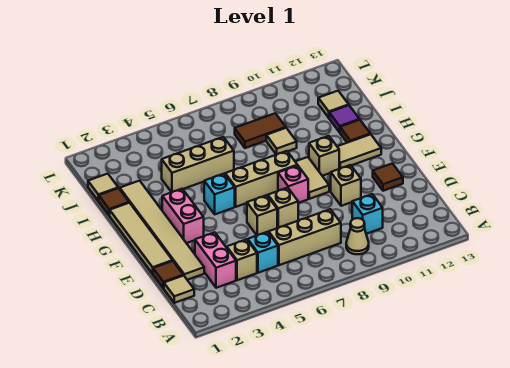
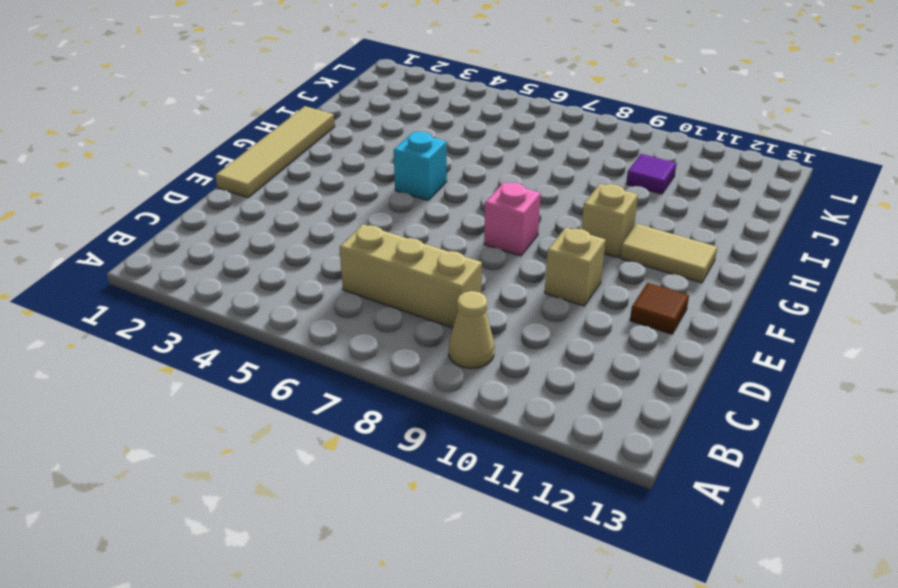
purple 1x1 tile [626,154,677,194] -> purple 1x1 tile moved to [329,105,360,132]
none -> tan 1x1 tile [164,275,194,303]
none -> pink 1x2 brick [195,232,236,288]
none -> tan 1x1 brick [227,239,257,280]

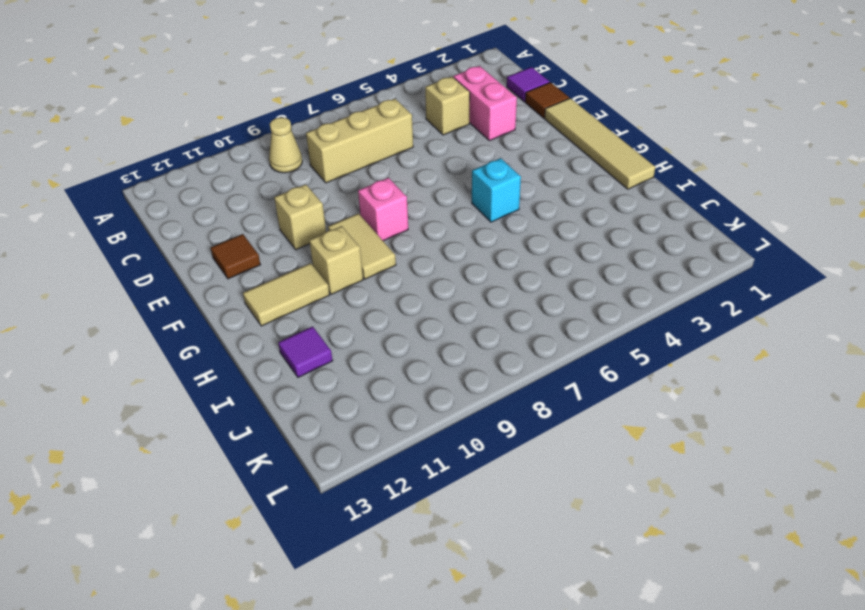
purple 1x1 tile [507,67,550,102] -> tan 1x1 tile [164,275,194,303]
none -> cyan 1x1 brick [248,232,278,273]
none -> cyan 1x1 brick [352,194,383,234]
none -> tan 1x6 tile [120,181,204,280]

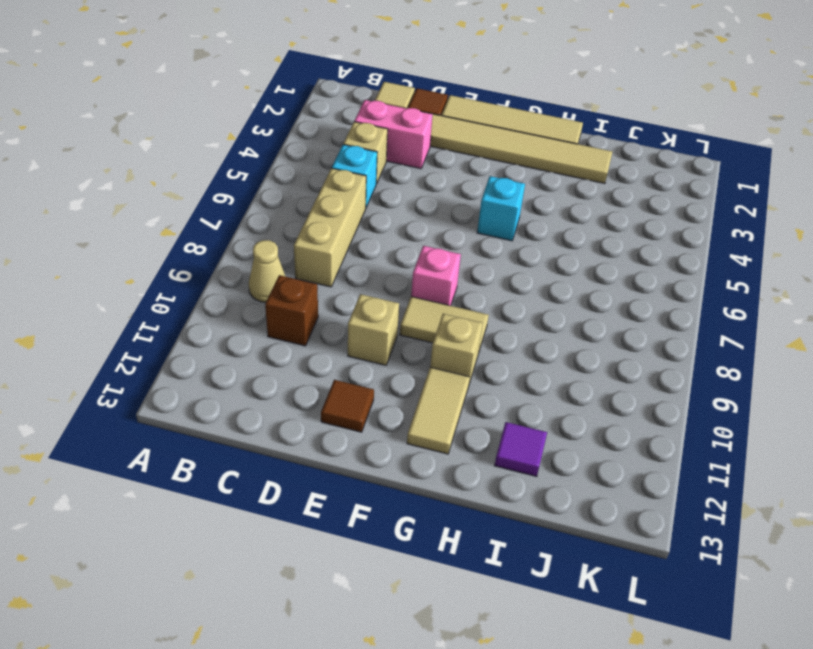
brown 1x1 brick [265,275,318,346] -> cyan 1x1 brick [352,194,383,234]
none -> tan 1x1 brick [247,195,277,235]
none -> tan 1x1 brick [268,188,298,228]
none -> pink 1x2 brick [162,189,204,243]

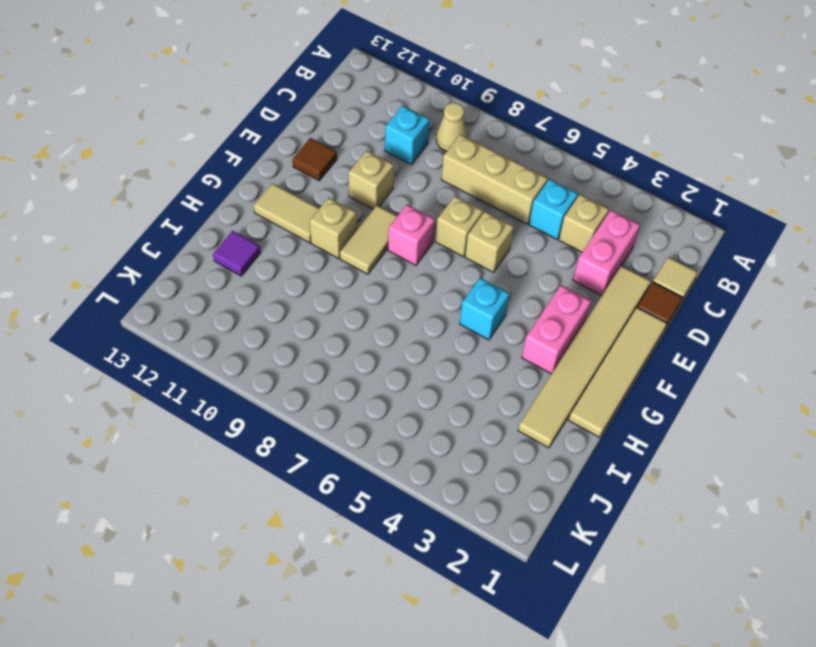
none -> tan 1x3 brick [225,151,297,207]
none -> brown 1x1 tile [340,120,370,143]
none -> brown 1x1 tile [99,188,129,216]

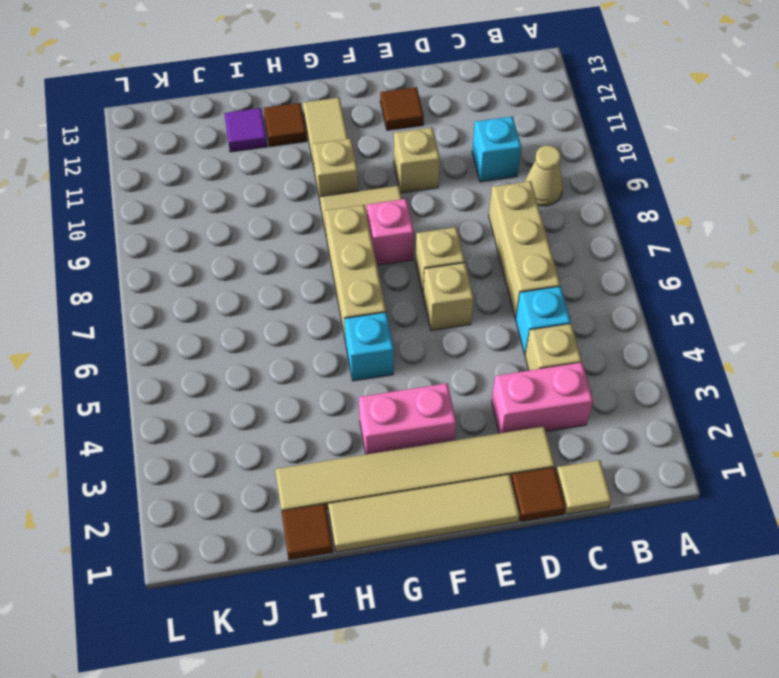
none -> tan 1x3 brick [162,137,234,192]
none -> tan 1x1 tile [266,128,297,155]
none -> tan 1x1 tile [88,174,118,201]

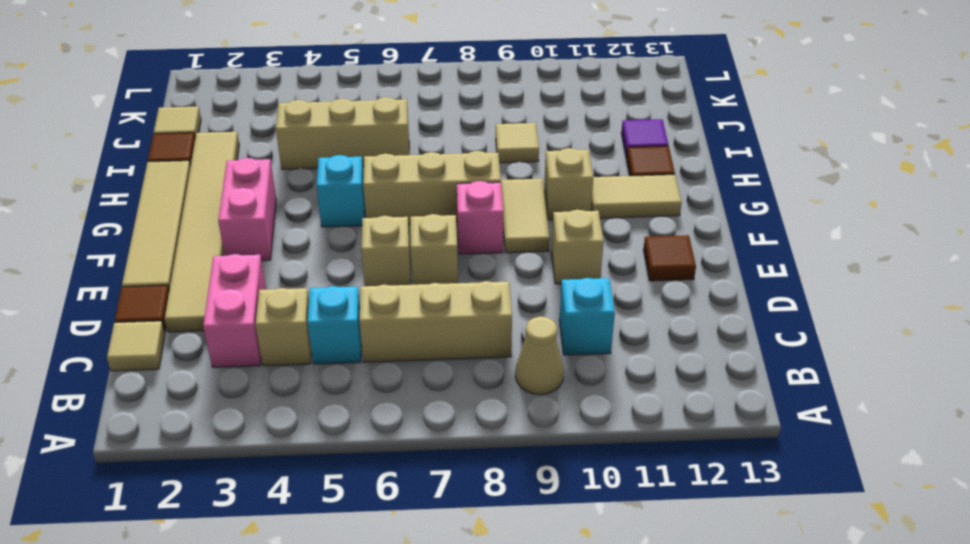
none -> brown 1x2 tile [235,113,286,148]
none -> tan 1x1 tile [318,91,349,118]

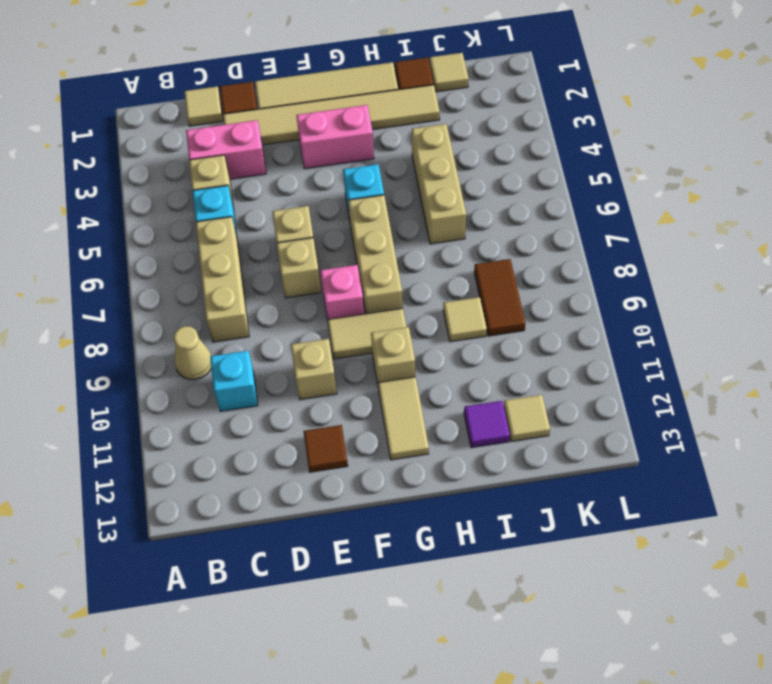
none -> brown 1x1 tile [340,120,370,143]

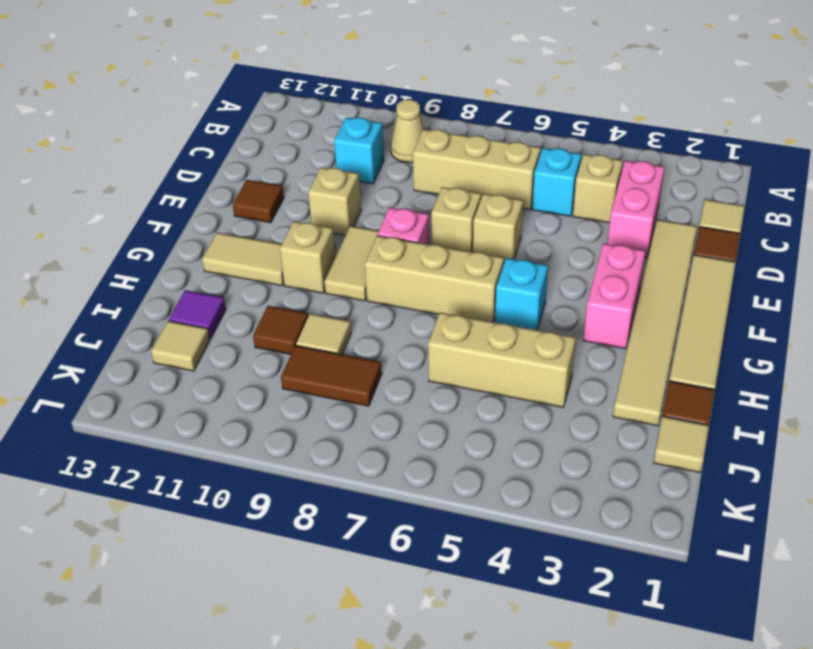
brown 1x1 tile [253,306,308,354] -> brown 1x1 tile moved to [340,120,370,143]

